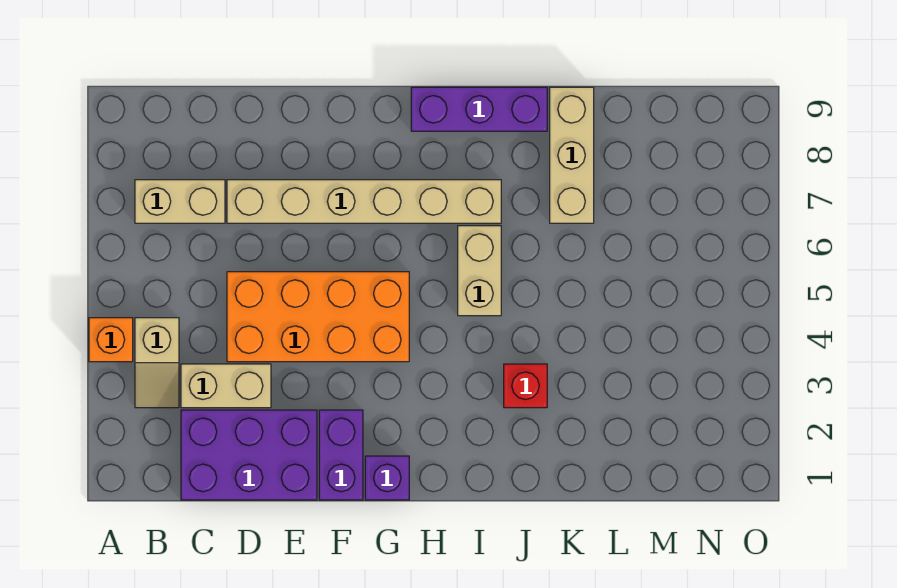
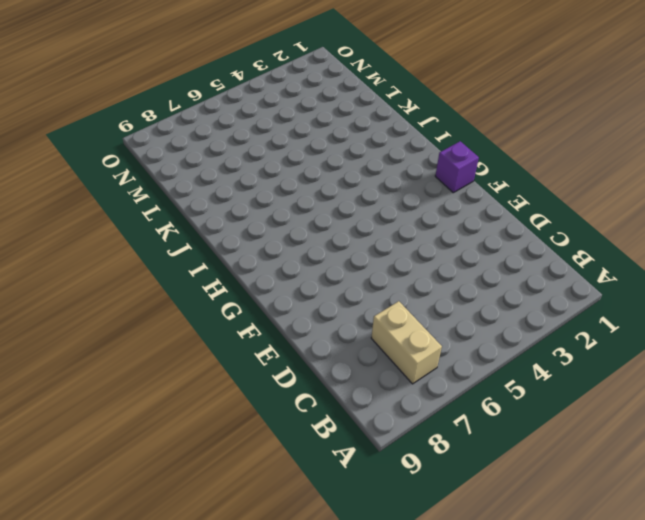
none -> orange 1x1 brick [89,318,133,362]
none -> tan 1x2 slope [135,318,179,408]
none -> purple 2x3 brick [181,410,317,500]

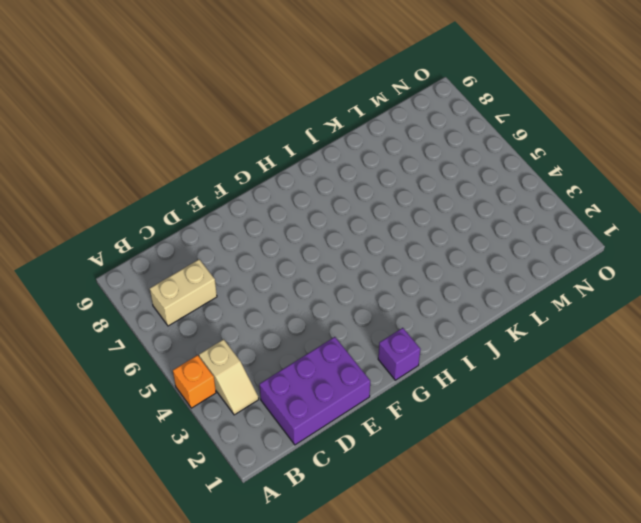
none -> tan 1x2 brick [181,364,271,408]
none -> orange 2x4 brick [227,272,409,362]
none -> tan 1x6 brick [227,180,501,223]

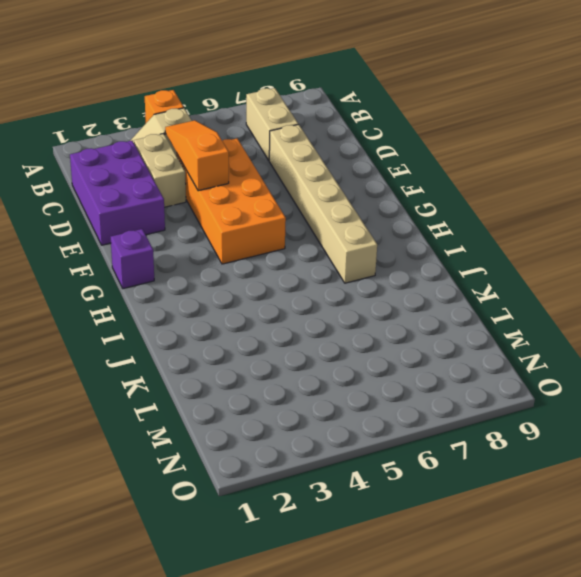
orange 1x3 slope [165,120,229,191] -> none
none -> purple 1x2 brick [319,410,363,500]
none -> purple 1x3 brick [411,87,547,131]
none -> tan 1x2 brick [458,226,501,316]

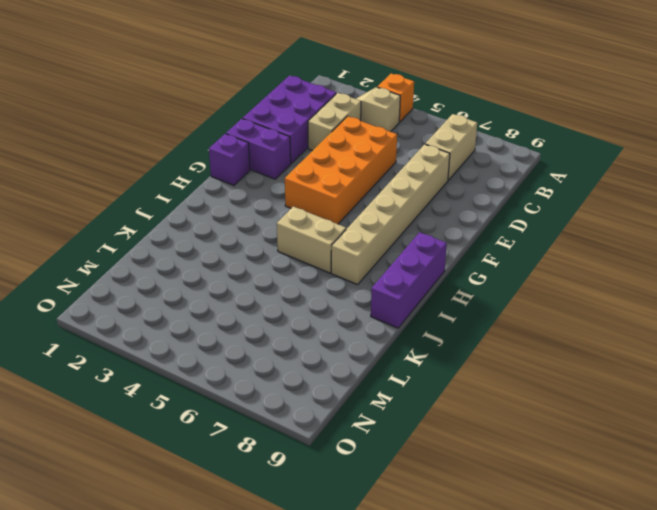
none -> red 1x1 brick [504,364,547,408]
none -> tan 1x3 brick [550,87,594,223]

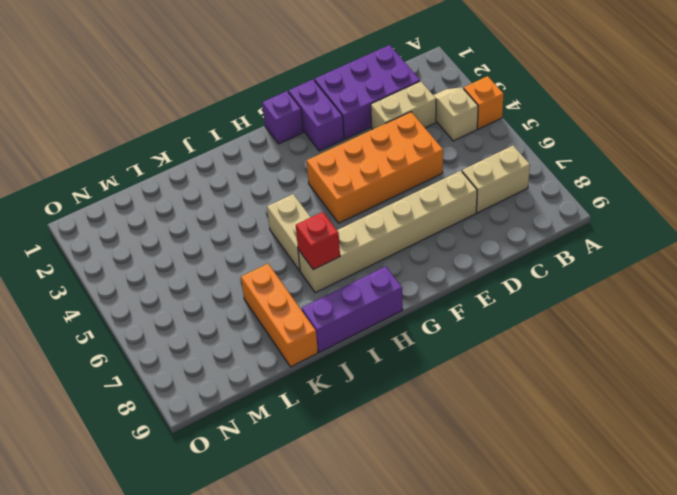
red 1x1 brick [296,212,340,270] -> red 1x1 brick moved to [504,364,547,408]
orange 1x3 brick [241,264,318,367] -> tan 1x3 brick [550,87,594,223]

